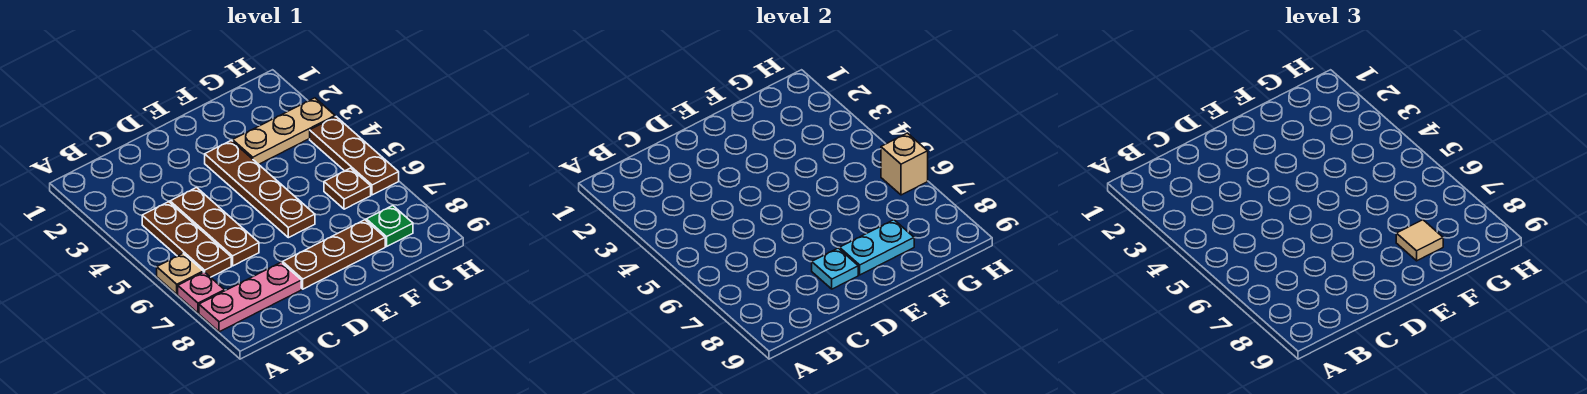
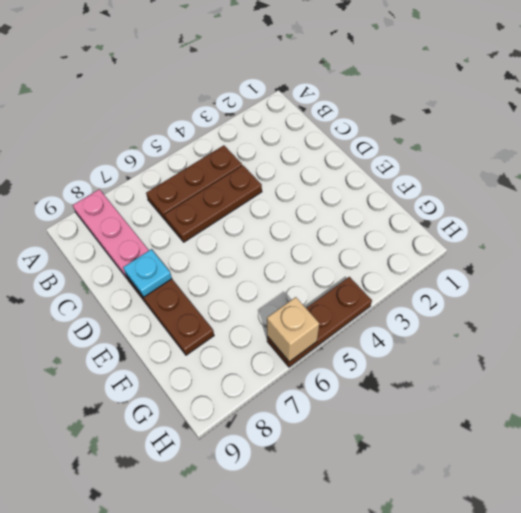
none -> tan 1x1 plate [157,253,203,294]
none -> pink 1x1 plate [178,272,225,313]
none -> brown 1x4 plate [205,141,315,238]

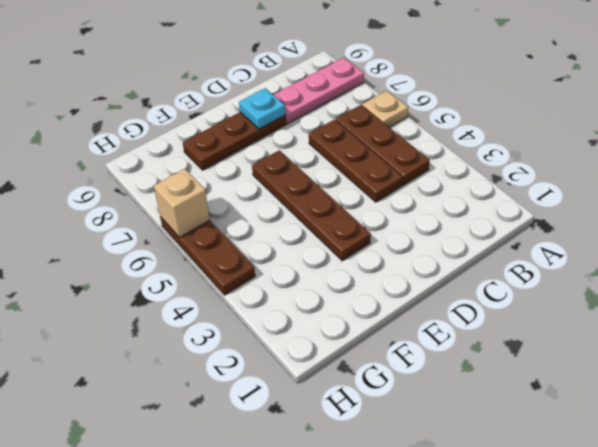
none -> pink 1x1 plate [178,272,225,313]
none -> tan 1x3 plate [233,98,335,164]
none -> brown 1x1 plate [324,168,371,209]

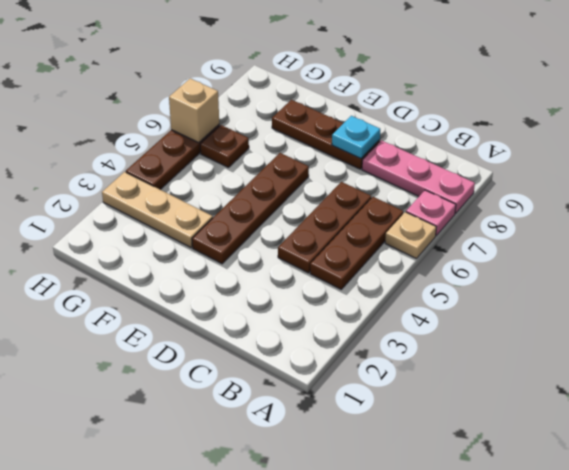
none -> green 1x1 plate [366,206,413,247]
none -> cyan 1x2 plate [840,220,914,275]
none -> tan 1x1 tile [1396,220,1443,261]

